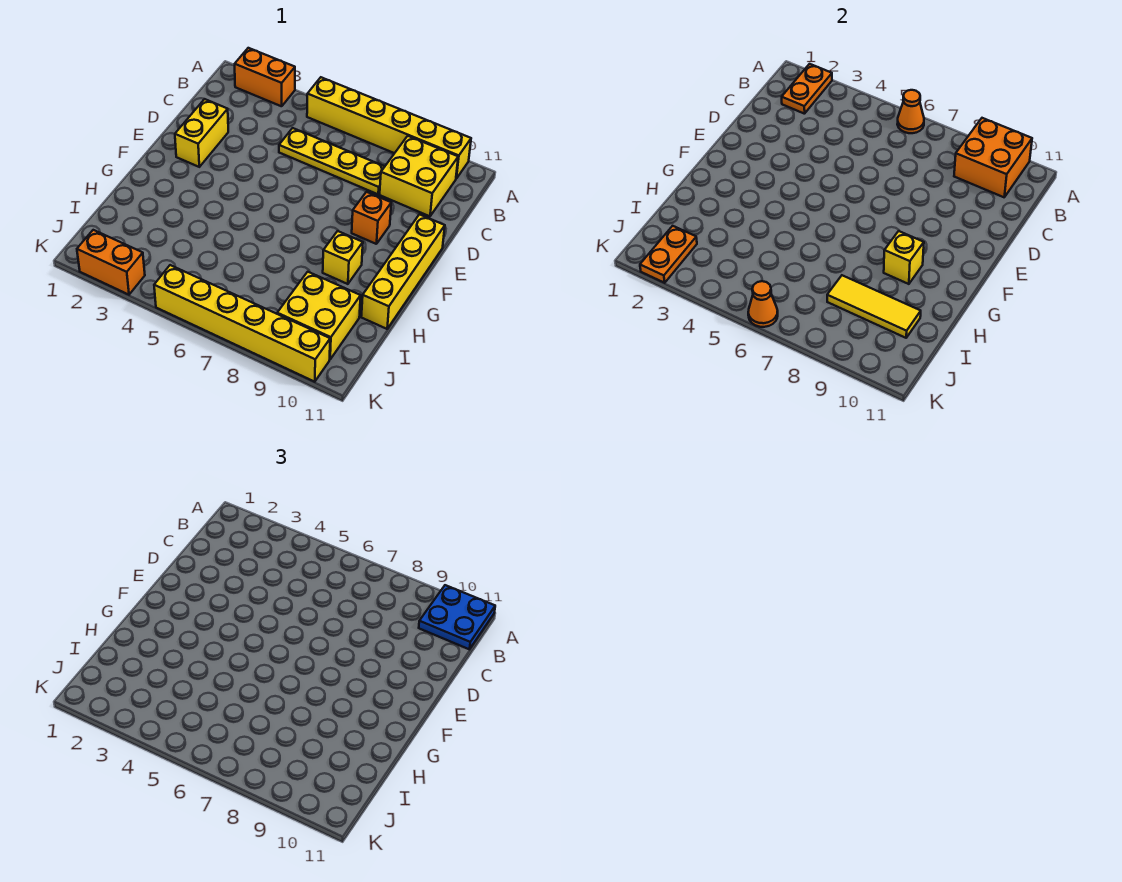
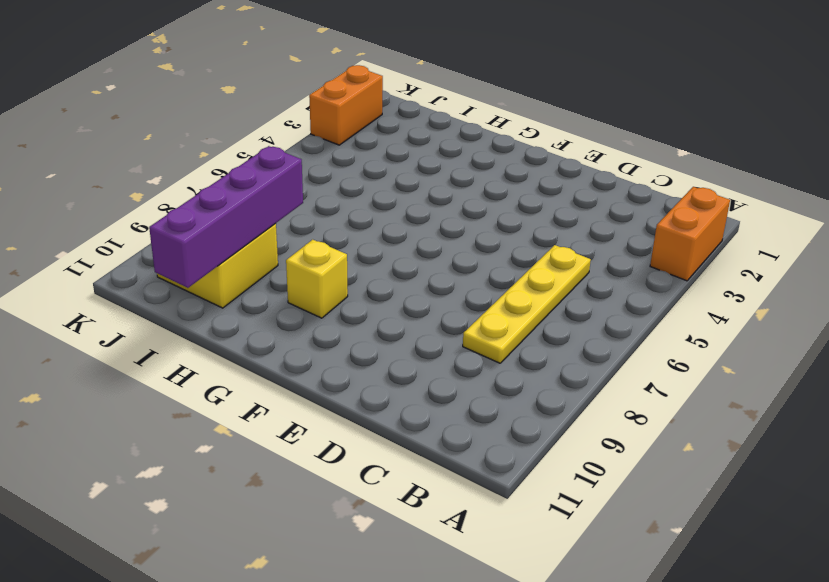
purple 1x4 brick [149,146,303,288] -> yellow 1x3 tile [827,275,921,338]
none -> yellow 1x6 brick [307,77,471,179]
none -> yellow 2x2 brick [380,136,458,216]
none -> yellow 1x2 brick [175,99,228,167]

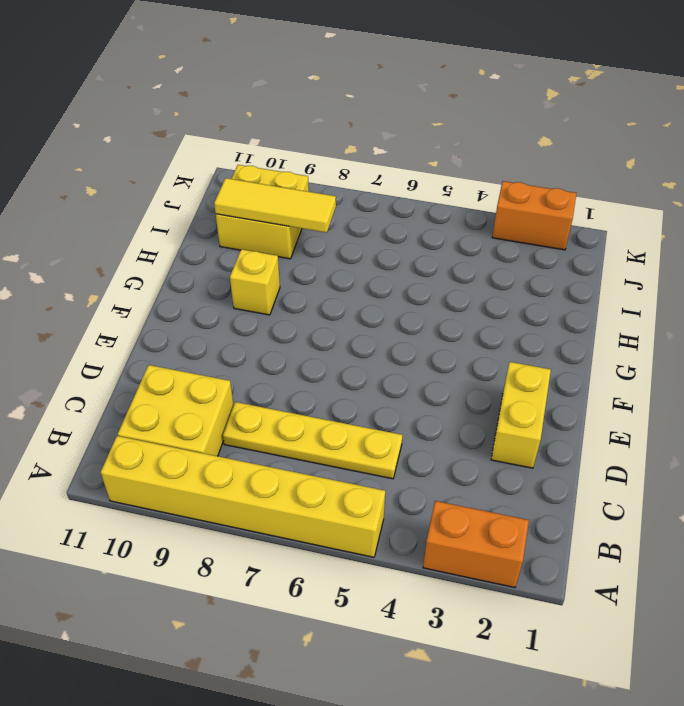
none -> orange 1x1 brick [352,192,391,244]
none -> yellow 1x4 brick [361,214,445,329]
none -> yellow 1x6 brick [154,265,330,382]

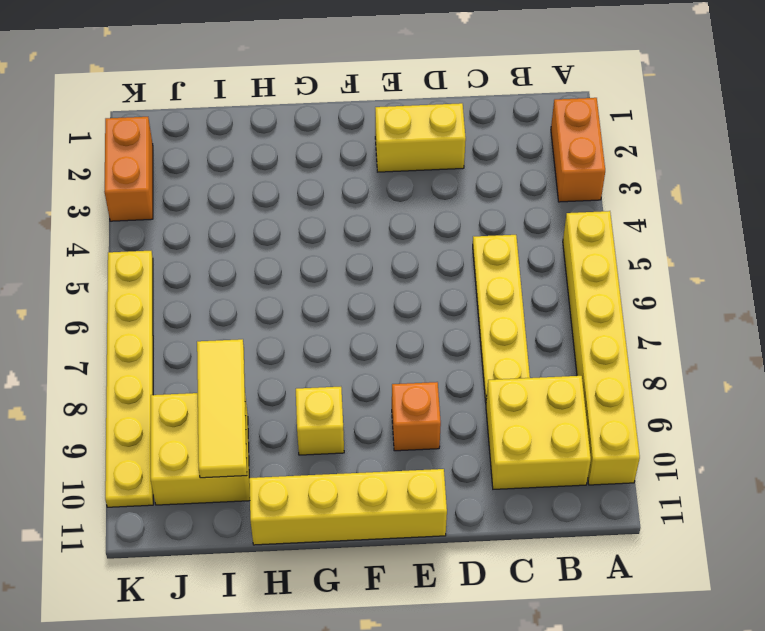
yellow 1x6 plate [105,251,153,507] -> yellow 1x6 brick [154,265,330,382]
none -> orange 1x2 plate [782,64,832,114]
none -> orange 1x1 cone [897,90,924,133]
none -> orange 2x2 brick [954,118,1032,197]

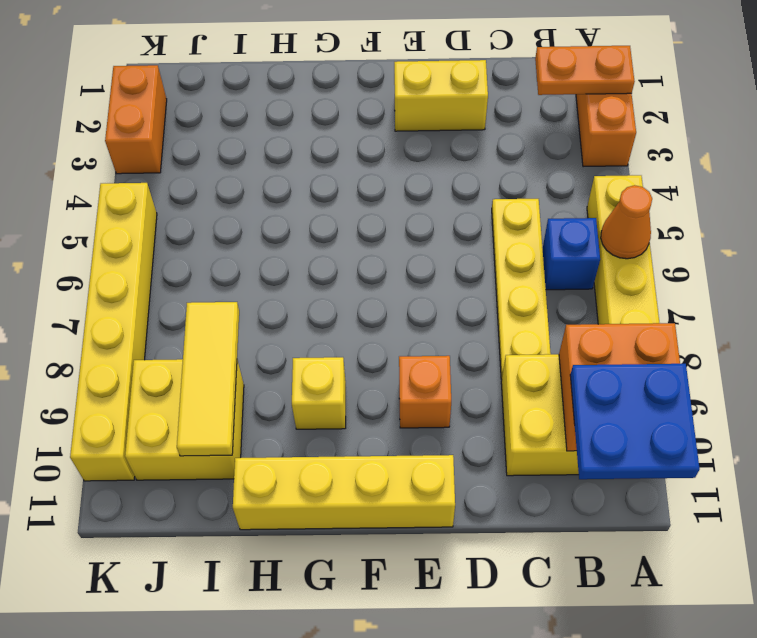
blue 1x1 brick [543,218,600,290] -> none
none -> yellow 1x1 brick [884,231,924,284]
none -> orange 1x2 plate [640,226,697,283]
none -> orange 1x1 cone [748,281,778,327]

